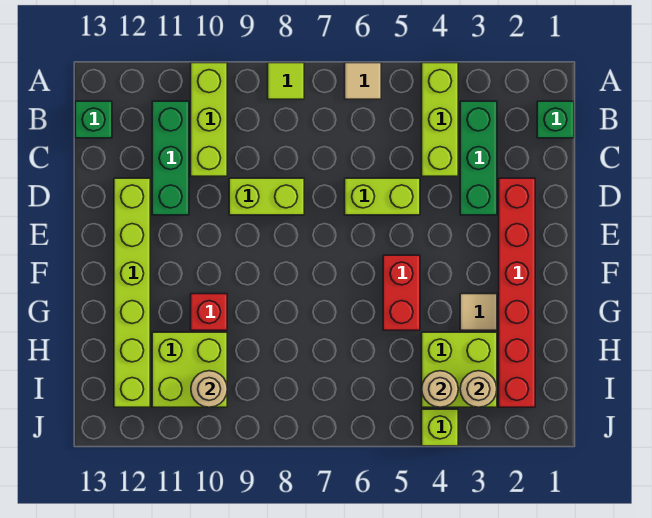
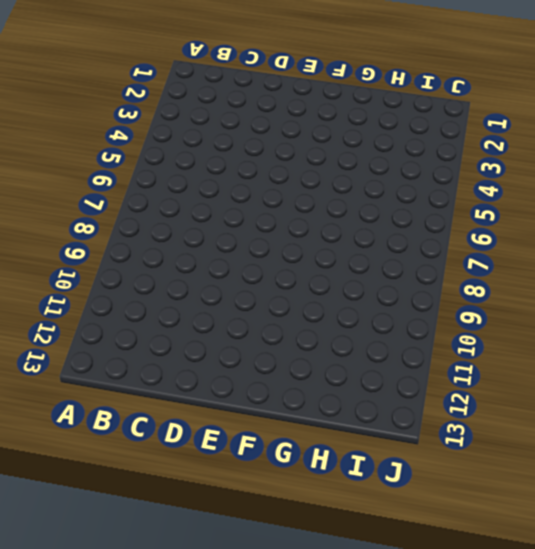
none -> lime 1x3 brick [422,63,458,176]
none -> tan 1x1 tile [345,63,381,99]
none -> lime 1x1 tile [268,63,304,99]

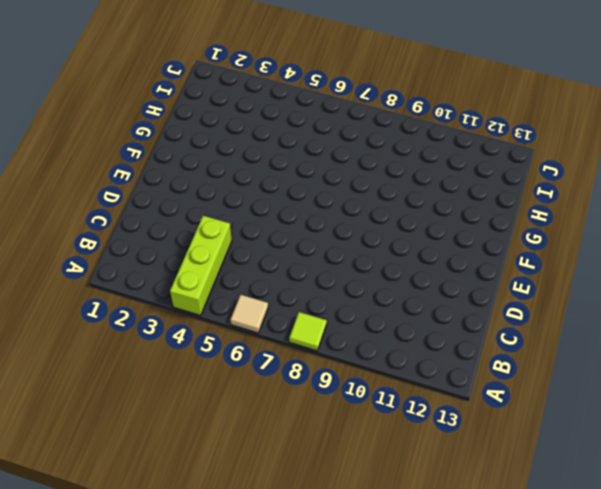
none -> lime 1x3 brick [191,63,227,176]
none -> green 1x1 brick [537,101,574,138]
none -> green 1x3 brick [460,101,497,215]

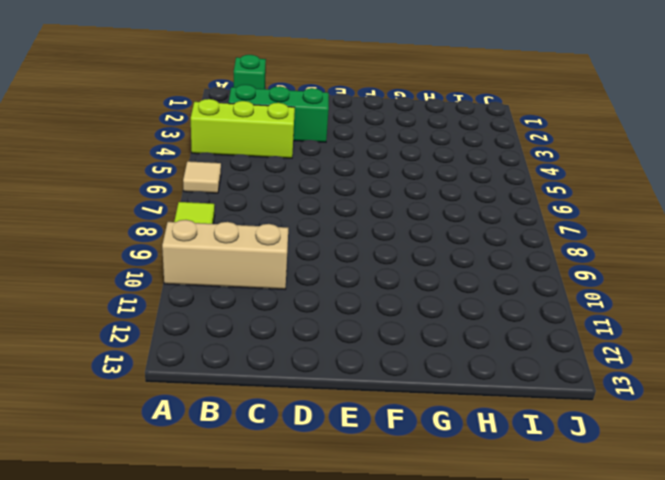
tan 1x3 brick [162,220,288,289] -> lime 1x3 brick [191,63,227,176]
none -> green 1x3 brick [152,101,189,215]
none -> green 1x1 brick [75,101,112,138]
none -> red 1x6 brick [499,178,535,407]

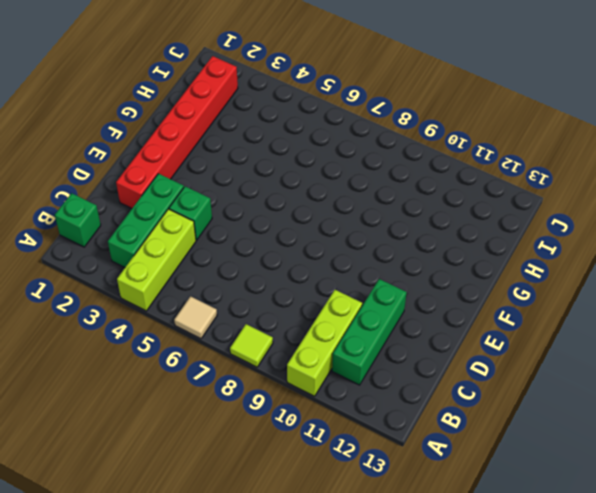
green 1x1 brick [169,186,212,240] -> green 1x1 brick moved to [75,101,112,138]
none -> lime 1x2 brick [345,178,420,215]
none -> lime 1x2 brick [229,178,304,215]
none -> lime 1x6 brick [114,178,150,407]

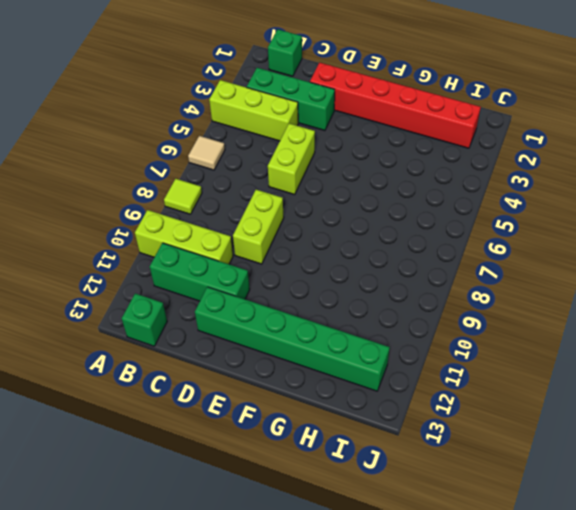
green 1x6 brick [195,287,390,391] -> lime 1x6 brick [114,178,150,407]
none -> red 1x2 brick [383,255,420,330]
none -> tan 1x1 tile [460,294,497,330]
none -> red 1x1 brick [191,294,227,330]

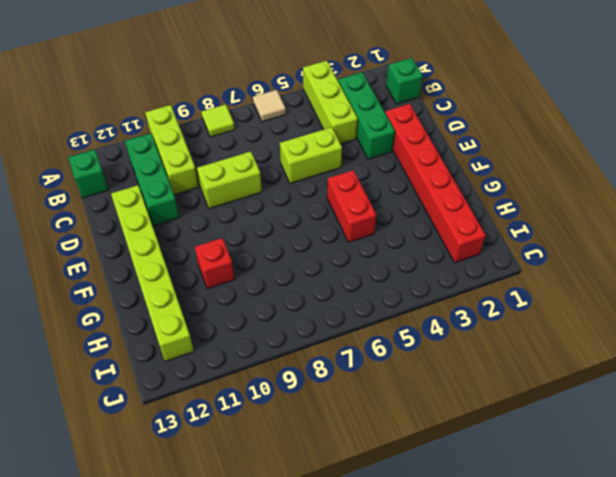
none -> tan 1x1 tile [460,294,497,330]
none -> lime 2x2 brick [422,332,497,407]
none -> lime 2x2 brick [152,332,227,407]

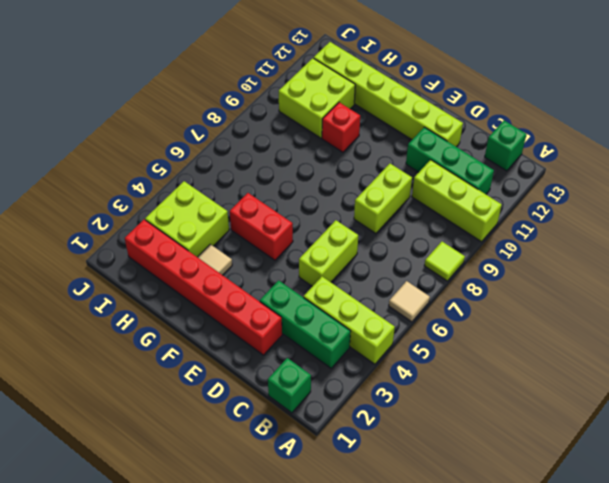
none -> lime 1x1 brick [422,409,458,446]
none -> tan 1x1 round brick [460,371,497,407]
none -> tan 1x1 round brick [422,371,458,407]

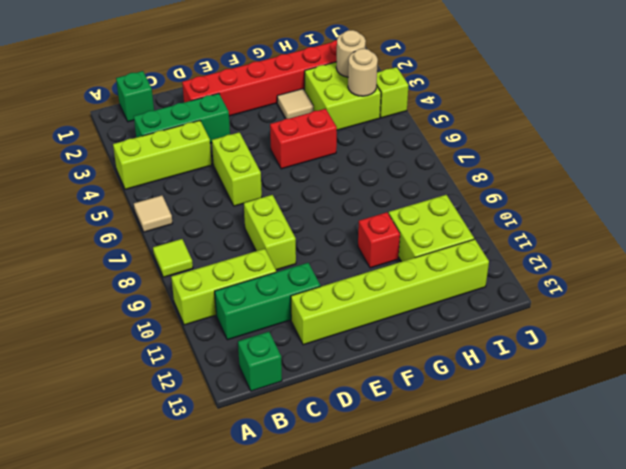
none -> tan 1x1 round brick [191,371,227,407]

